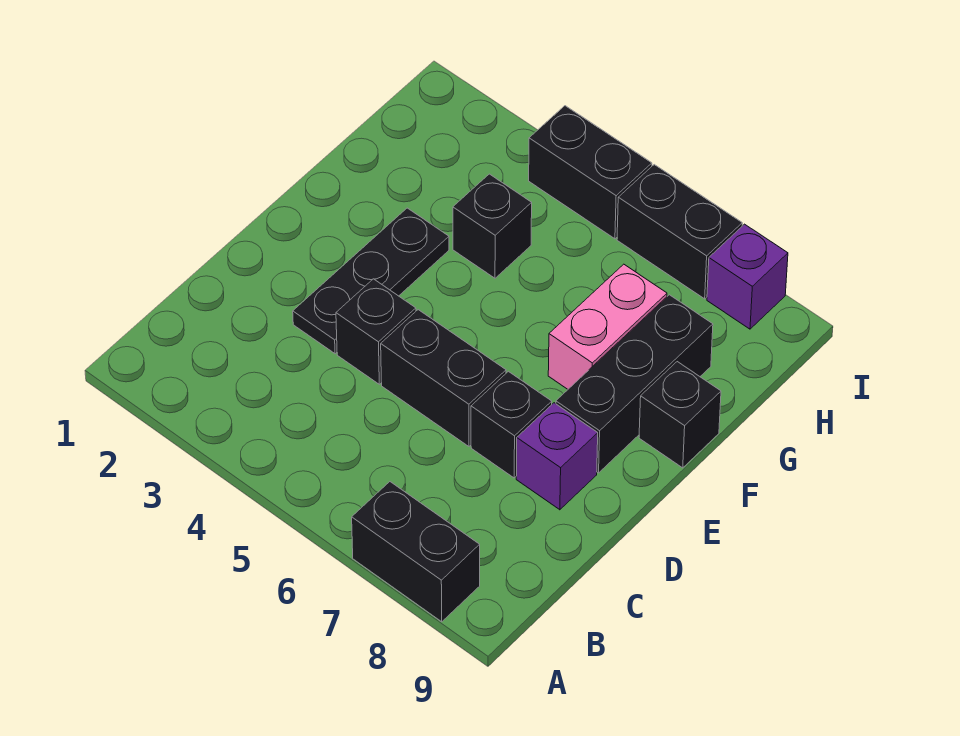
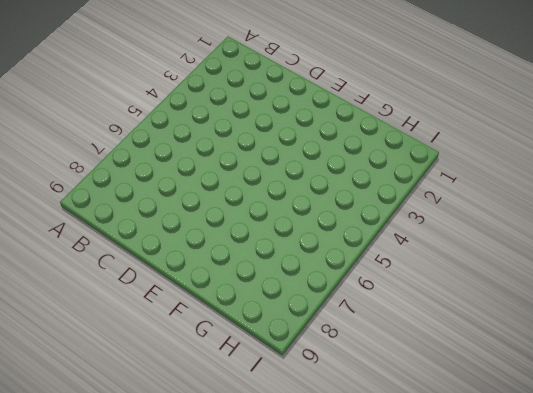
none -> black 1x2 brick [352,482,480,622]
none -> black 1x3 plate [293,208,449,354]
none -> black 1x1 brick [336,279,416,384]

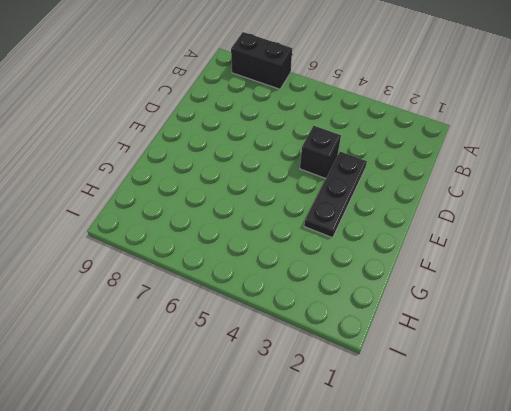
none -> black 1x2 brick [381,310,506,446]
none -> black 1x1 brick [471,371,552,478]
none -> purple 1x1 brick [516,403,598,510]

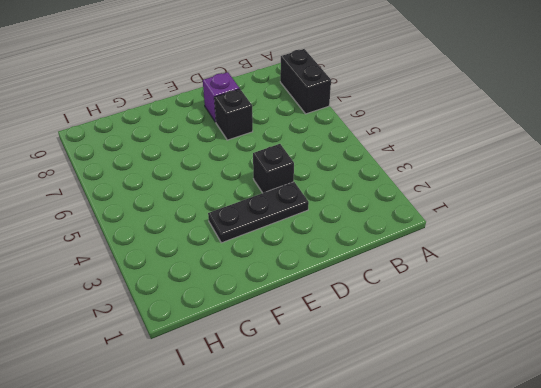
none -> black 1x2 brick [381,310,506,446]
none -> black 1x3 brick [556,295,713,473]
none -> pink 1x2 brick [548,264,667,389]

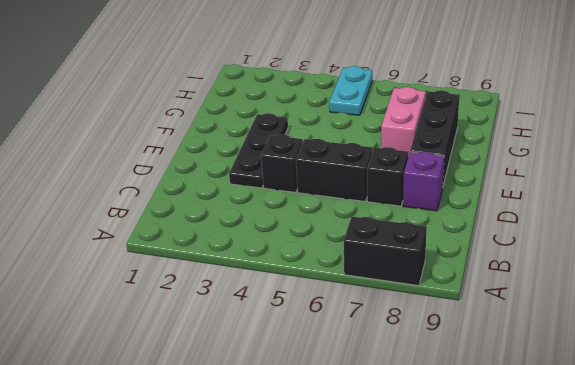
cyan 1x2 plate [329,66,372,115] -> black 1x2 brick [529,106,652,239]
none -> black 1x1 brick [639,362,721,468]
none -> black 1x1 brick [453,174,532,278]
none -> black 1x2 brick [617,165,742,299]

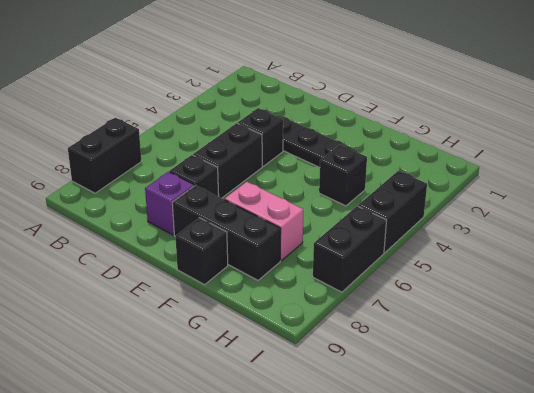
none -> purple 1x1 brick [707,224,788,329]

